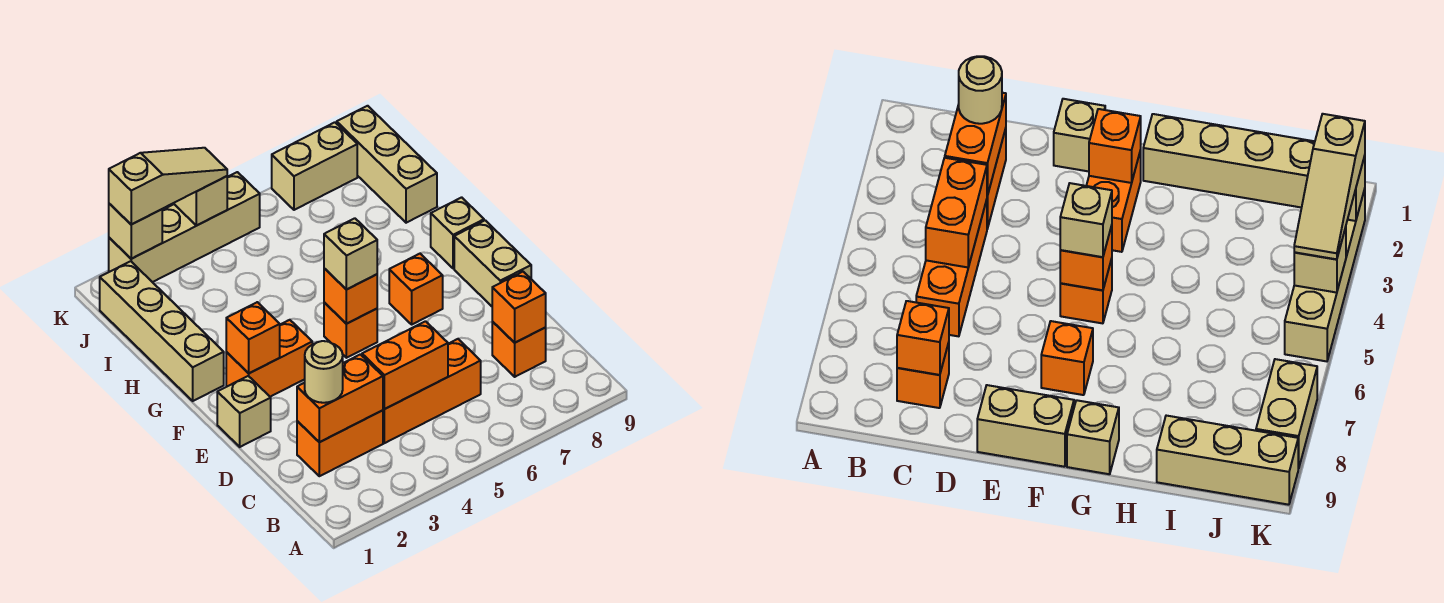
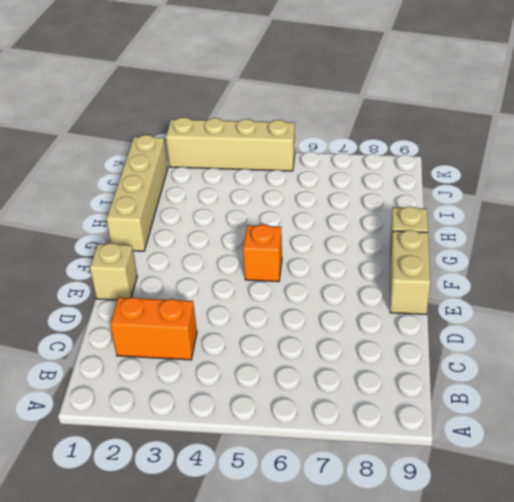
none -> orange 1x3 brick [383,339,481,443]
none -> orange 1x1 brick [492,322,546,377]
none -> orange 1x2 brick [226,320,312,397]

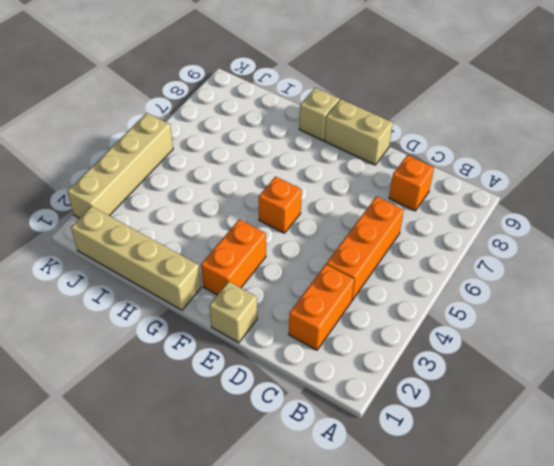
none -> orange 1x1 brick [389,254,443,324]
none -> tan 1x3 brick [337,106,437,223]
none -> tan 1x2 brick [272,122,357,210]

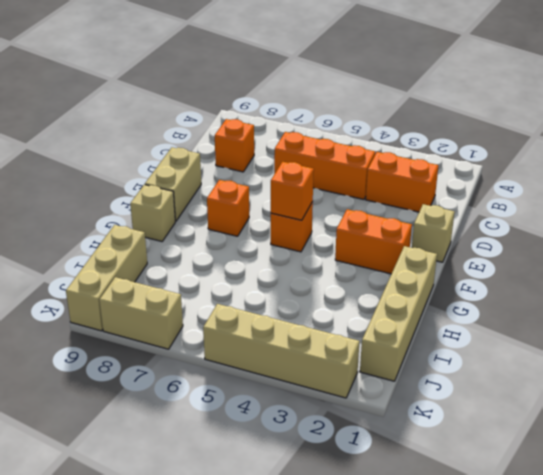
none -> orange 1x2 brick [297,354,383,442]
none -> orange 1x2 brick [362,321,448,409]
none -> orange 1x1 brick [492,272,546,343]

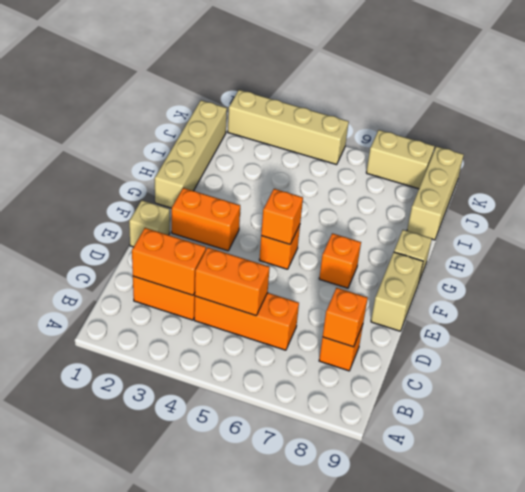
none -> orange 1x1 brick [226,302,280,373]
none -> tan 1x1 brick [109,204,162,259]
none -> tan 1x1 brick [174,176,227,226]

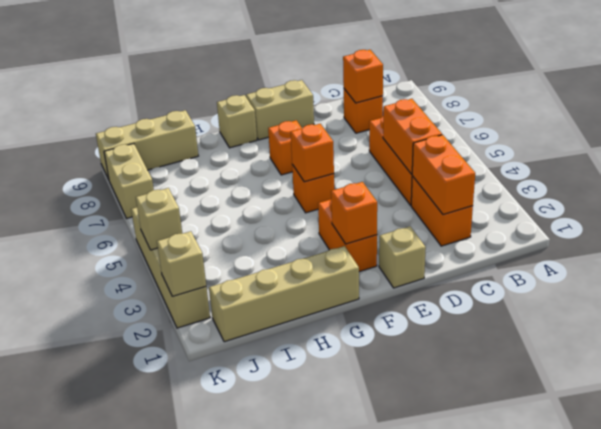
none -> tan 1x1 round brick [305,341,343,403]
none -> tan 1x1 brick [324,218,377,290]
none -> tan 1x3 slope [109,148,227,224]

